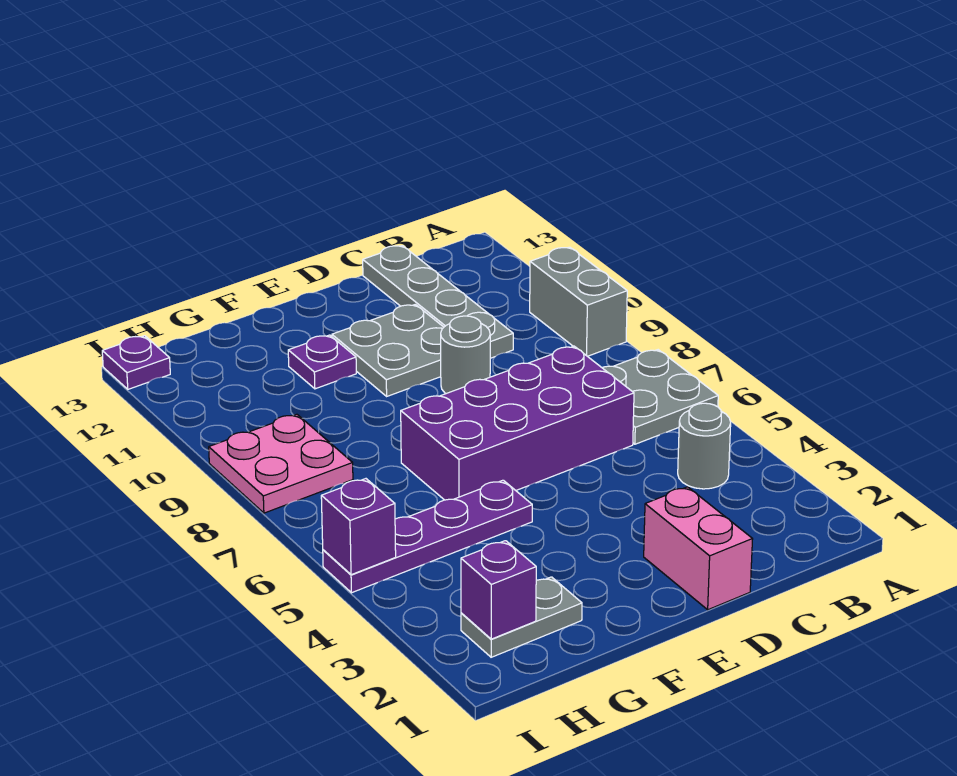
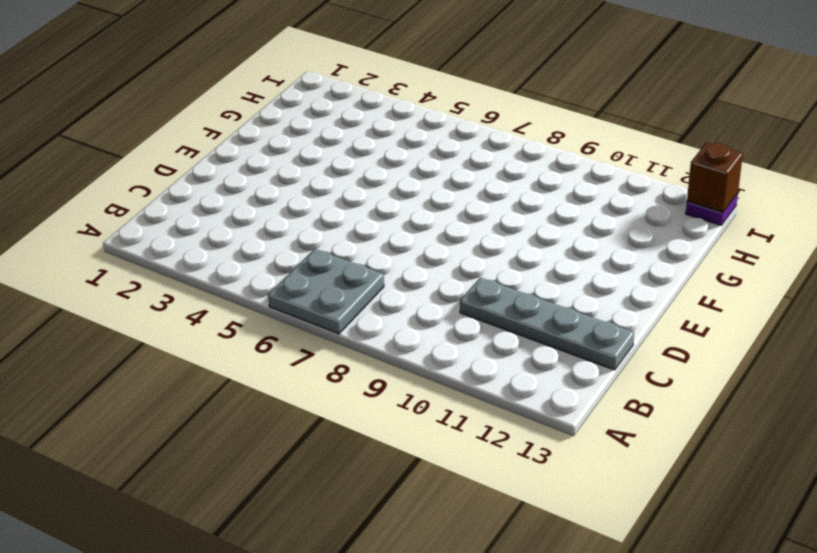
brown 1x1 brick [687,142,743,212] -> none
none -> grey 1x2 brick [530,247,627,356]
none -> grey 1x1 round brick [678,403,731,489]
none -> purple 2x4 brick [401,346,634,500]

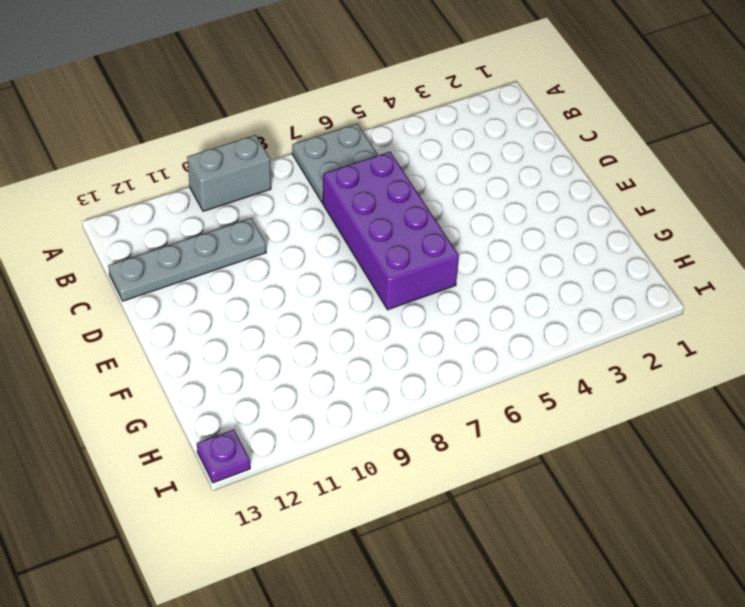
none -> grey 1x1 round brick [678,403,731,489]
none -> pink 1x2 brick [644,487,753,610]
none -> grey 1x1 round brick [441,316,490,394]

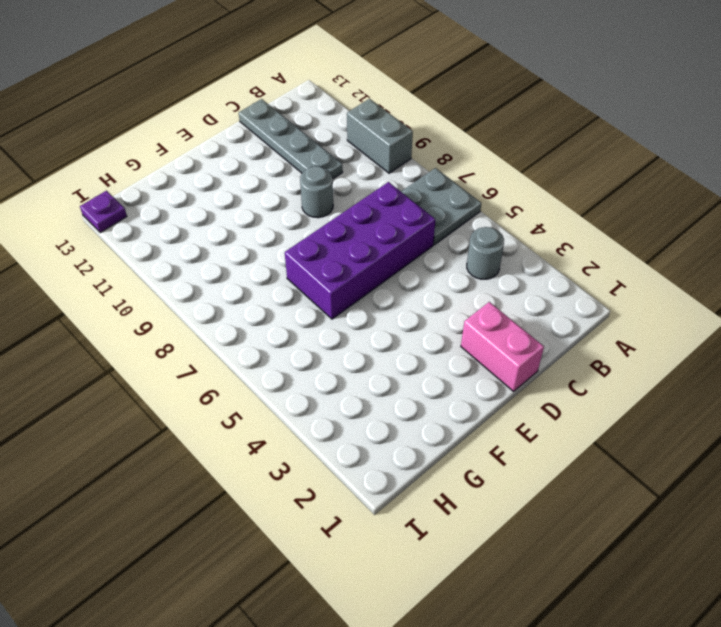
none -> grey 2x2 plate [332,304,444,396]
none -> purple 1x4 plate [323,480,532,593]
none -> purple 1x1 plate [288,335,356,389]

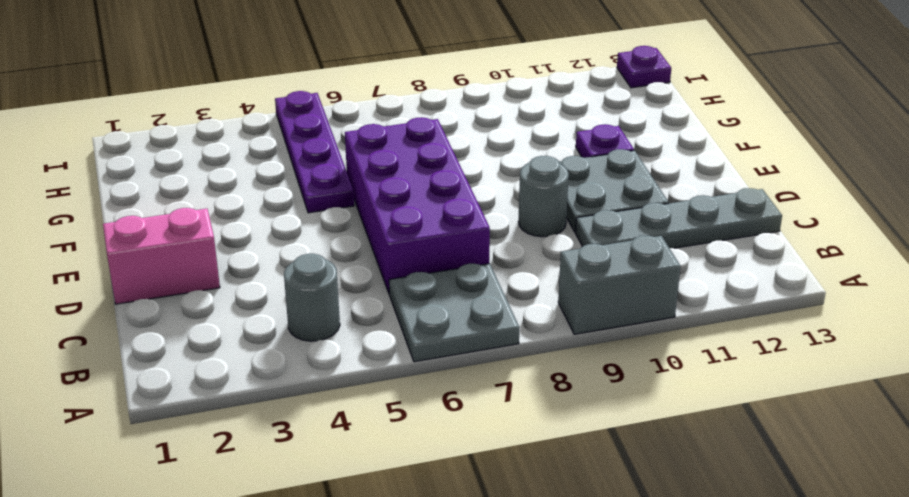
none -> grey 1x2 plate [461,577,582,657]
none -> pink 2x2 plate [209,414,353,513]
none -> purple 1x1 brick [461,541,536,639]

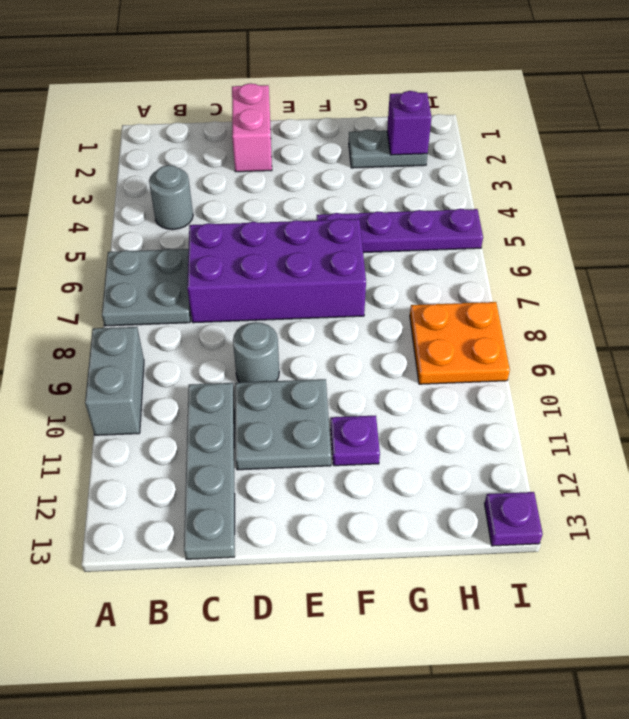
orange 2x2 plate [410,302,510,384] -> pink 2x2 plate [209,414,353,513]
none -> purple 1x1 brick [321,479,396,575]

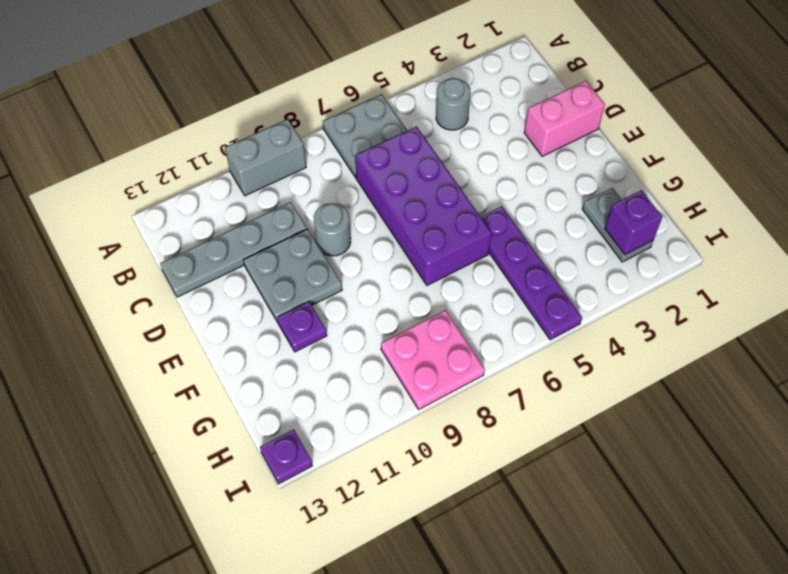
none -> purple 1x1 brick [321,479,396,575]

